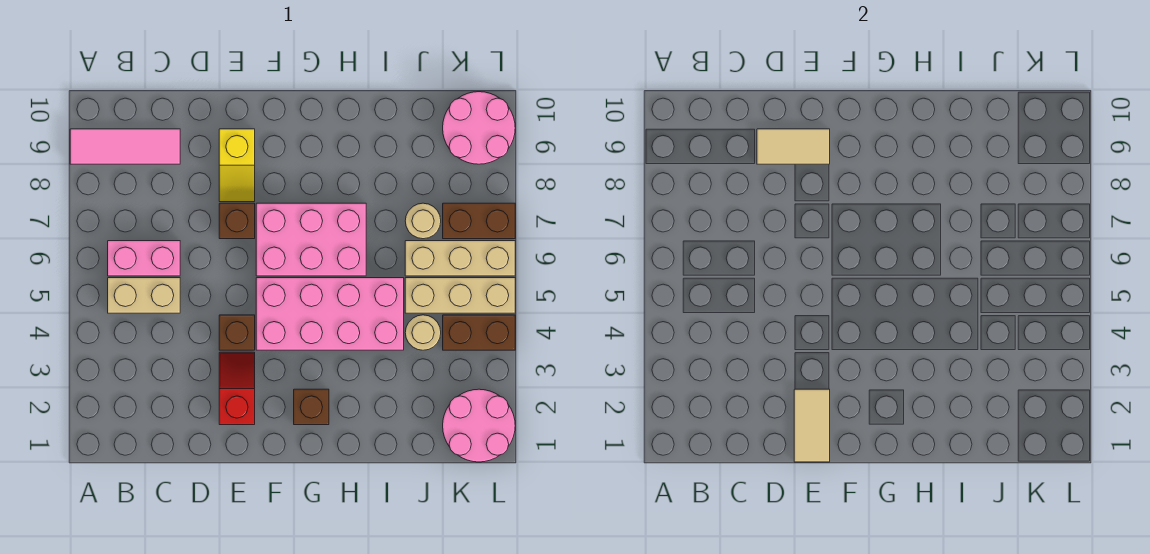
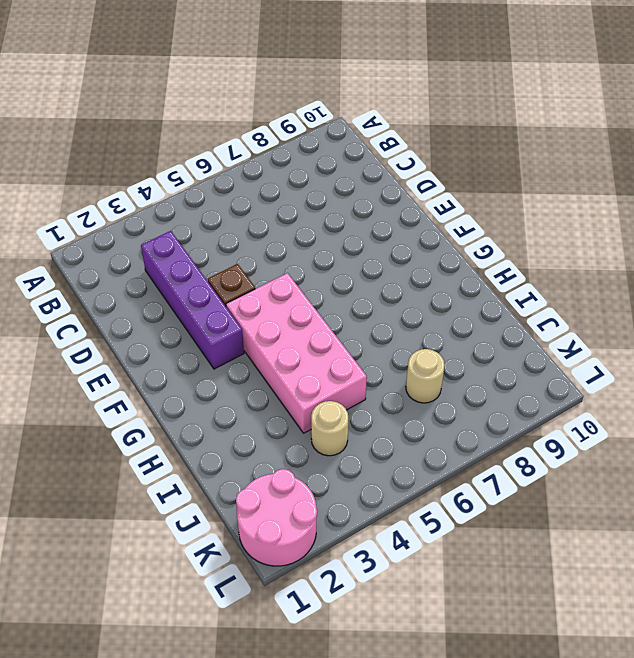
purple 1x4 brick [141,231,244,369] -> red 1x2 slope [219,352,255,425]
none -> pink 1x3 tile [70,129,180,164]
none -> tan 1x2 brick [108,278,180,313]
none -> pink 1x2 brick [108,241,180,276]

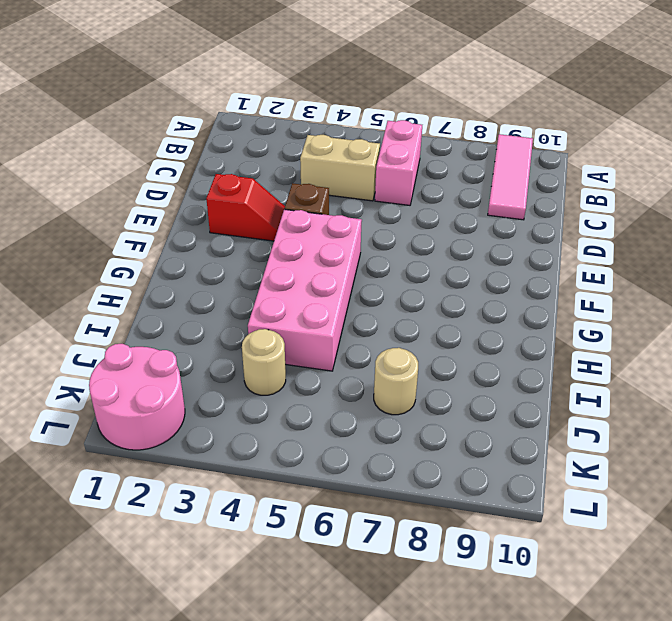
tan 1x2 brick [300,135,380,201] -> tan 1x2 brick turned to [108,278,180,313]
none -> brown 1x1 brick [219,203,255,239]
none -> yellow 1x2 slope [219,129,255,202]
none -> pink 2x3 brick [256,203,366,276]

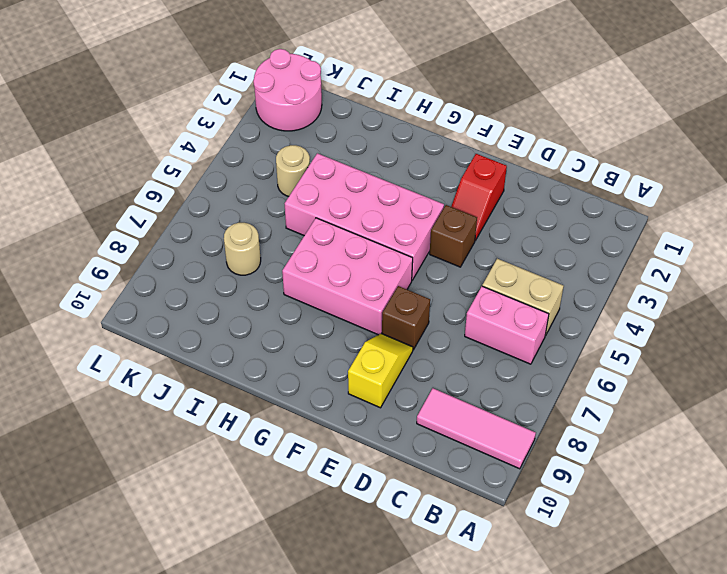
none -> brown 1x1 brick [294,389,329,425]
none -> tan 1x3 brick [405,278,515,313]
none -> tan 1x3 brick [405,241,515,276]

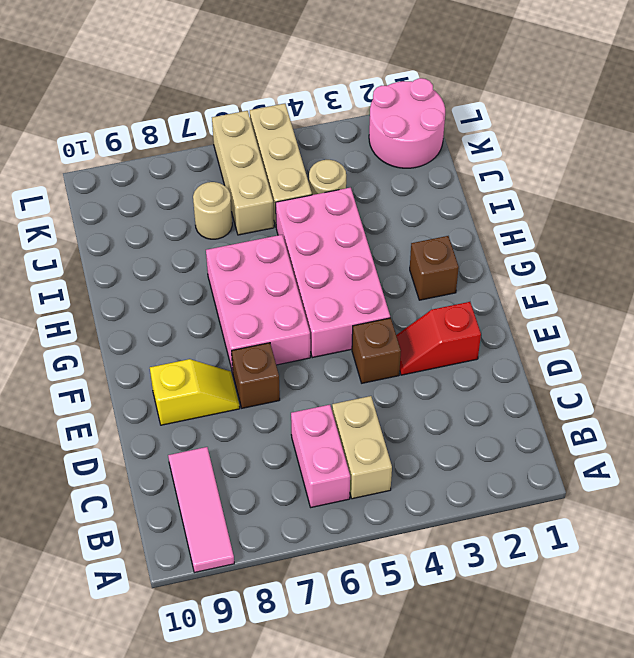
none -> brown 1x2 brick [443,315,515,350]
none -> brown 1x2 brick [443,203,515,239]
none -> pink 2x2 round brick [443,92,515,164]

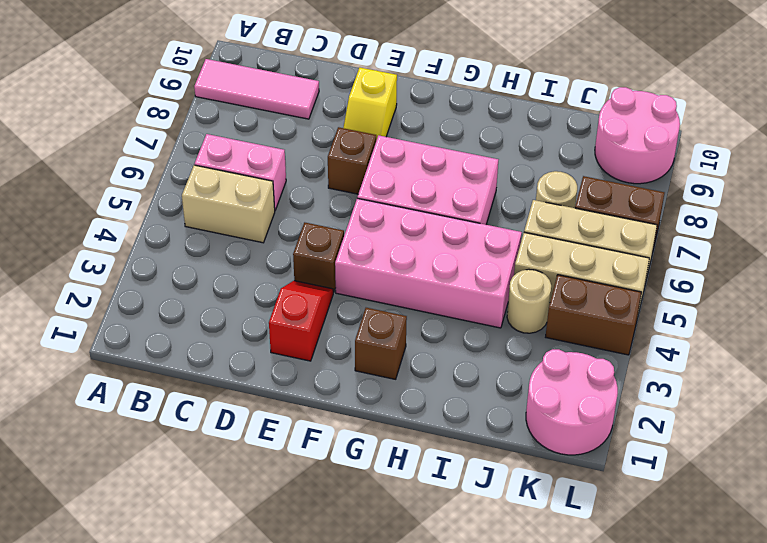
none -> tan 1x2 tile [757,129,830,164]
none -> tan 1x2 tile [794,389,830,462]

